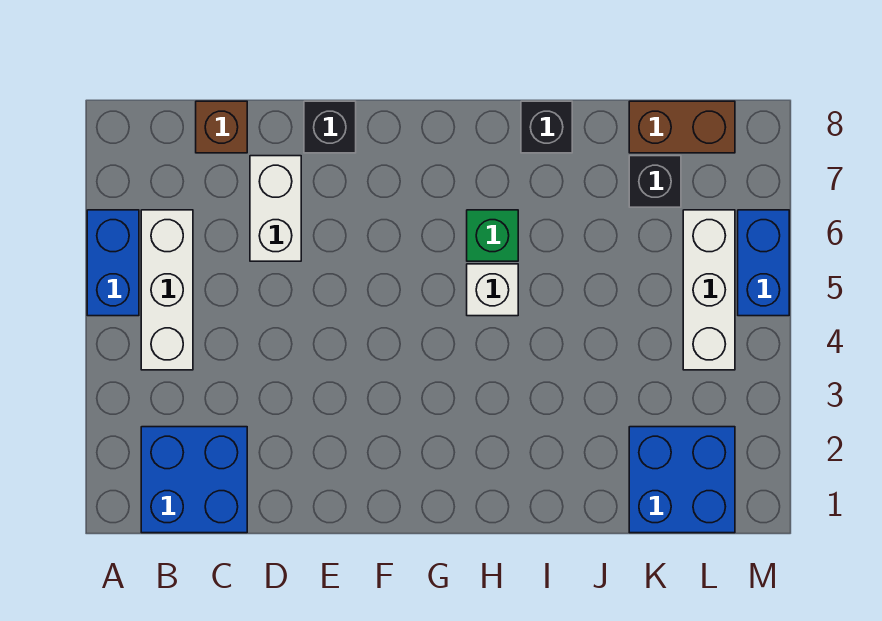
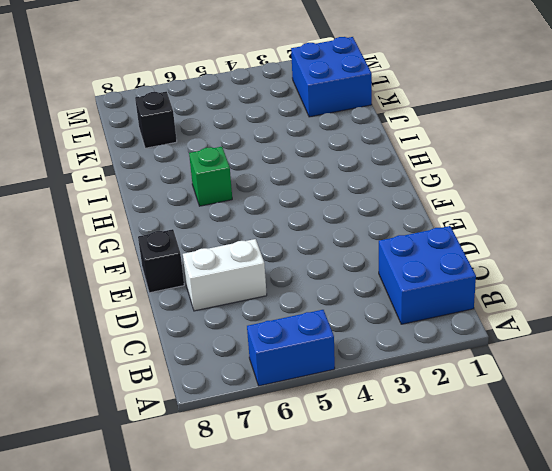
none -> white 1x3 brick [141,210,193,370]
none -> brown 1x1 brick [196,101,247,153]
none -> white 1x1 brick [467,264,518,316]

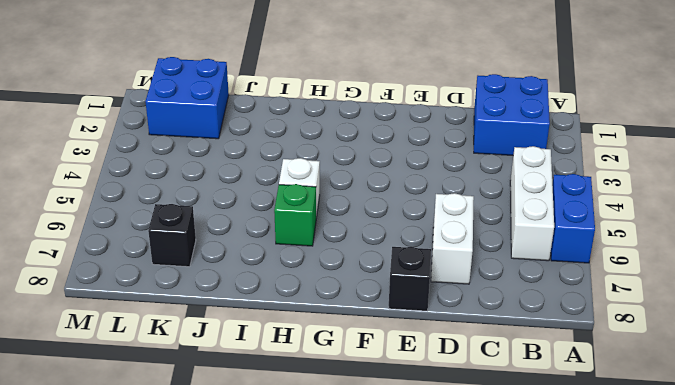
none -> brown 1x1 brick [196,101,247,153]
none -> black 1x1 brick [521,101,572,153]
none -> brown 1x2 brick [629,101,735,153]

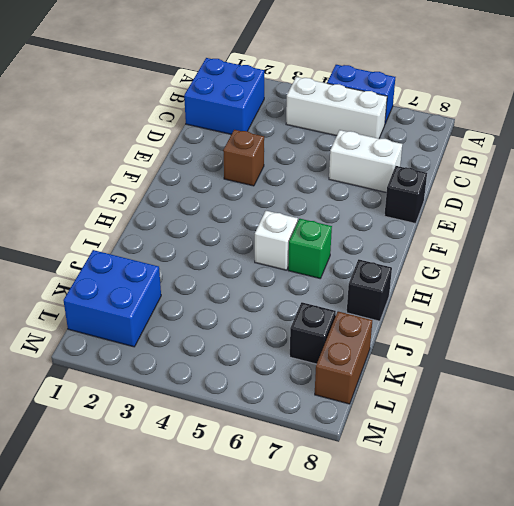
brown 1x1 brick [223,130,264,186] -> brown 1x1 brick moved to [196,101,247,153]
none -> white 1x3 brick [683,210,735,370]
none -> blue 1x2 brick [738,210,789,316]

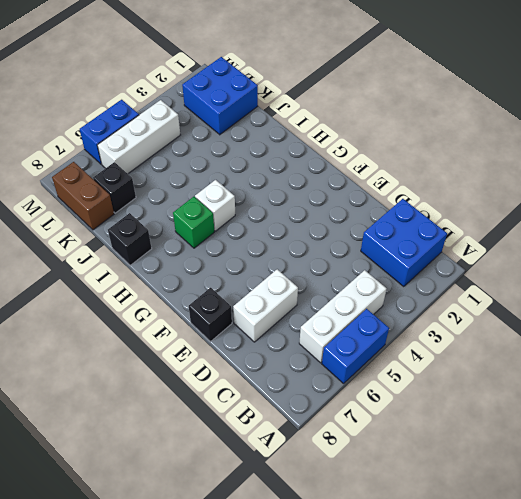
none -> brown 1x1 brick [196,101,247,153]

